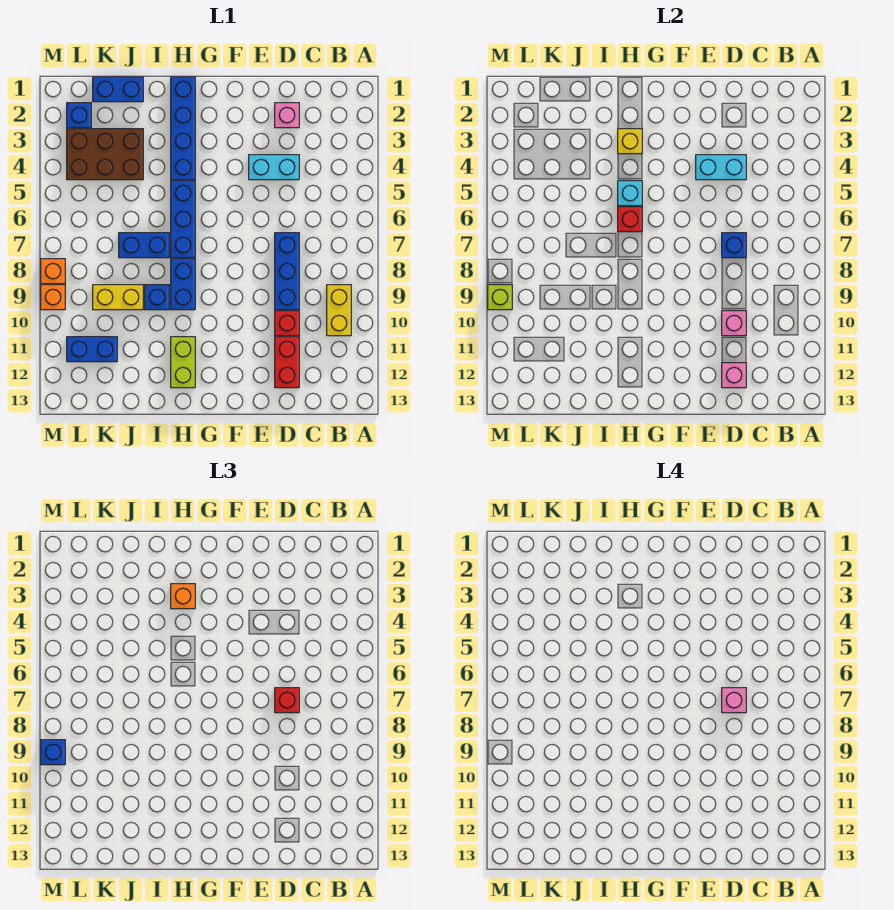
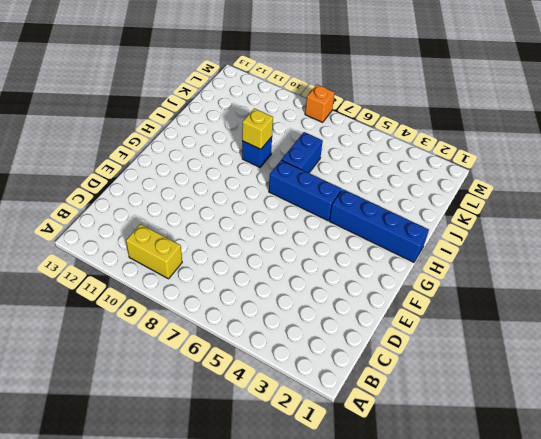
yellow 1x1 brick [242,108,273,149] -> yellow 1x1 brick moved to [618,129,642,154]
none -> pink 1x1 brick [275,103,299,128]
none -> cyan 1x2 brick [249,155,299,180]
none -> blue 1x3 brick [275,233,299,310]
none -> red 1x1 brick [275,311,299,336]

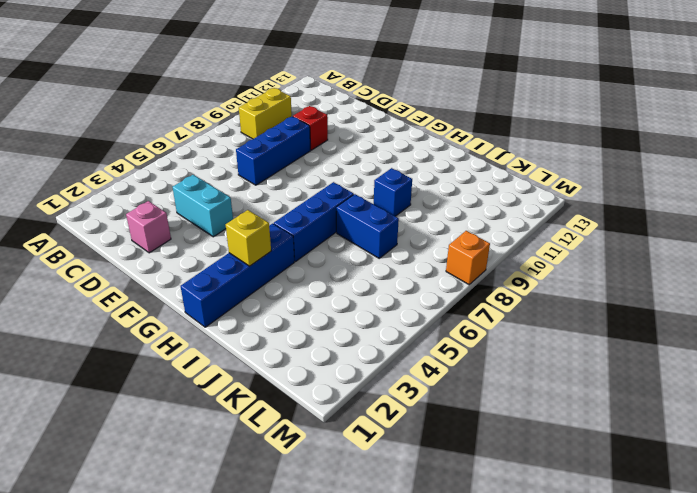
none -> red 1x2 brick [275,337,299,388]
none -> blue 1x2 brick [171,259,195,310]
none -> lime 1x2 brick [171,337,195,388]
none -> blue 1x2 brick [93,77,143,102]

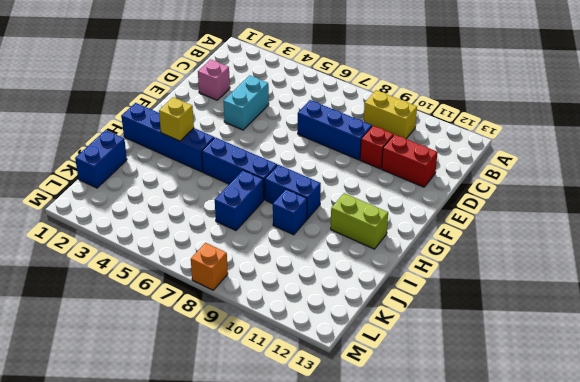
none -> brown 2x3 brick [67,129,143,180]
none -> yellow 1x2 brick [93,285,143,310]
none -> blue 1x2 brick [67,337,117,362]
none -> blue 1x1 brick [67,103,91,128]

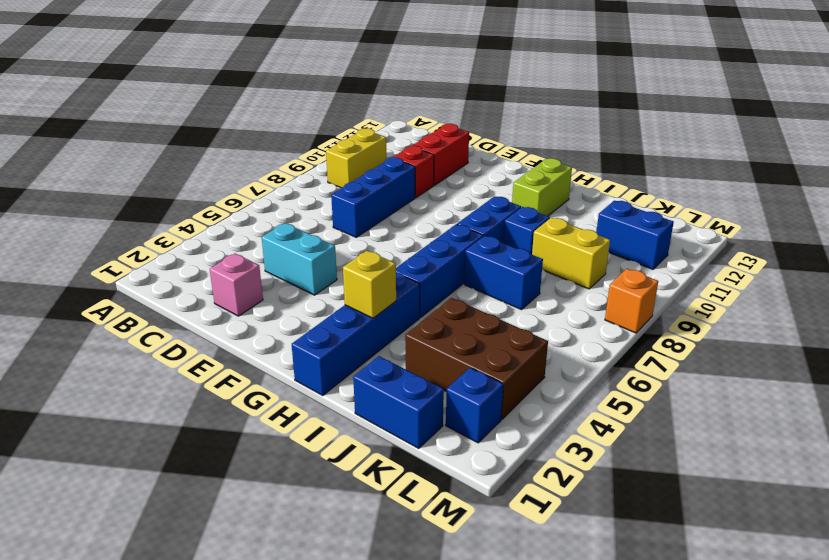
none -> orange 1x1 brick [41,285,65,310]
none -> cyan 1x2 brick [696,155,746,180]
none -> blue 1x1 brick [722,233,746,258]
none -> pink 1x1 brick [722,311,746,336]

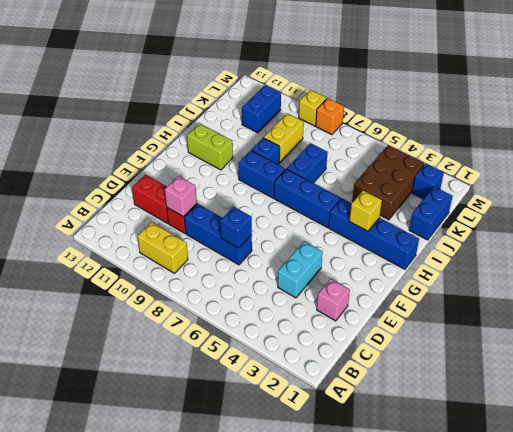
yellow 1x1 brick [299,90,327,126] -> orange 1x1 brick [41,285,65,310]
none -> cyan 1x2 brick [696,155,746,180]
none -> pink 1x1 brick [722,363,746,388]
none -> cyan 1x1 brick [618,181,642,206]
none -> red 1x1 brick [618,207,642,232]

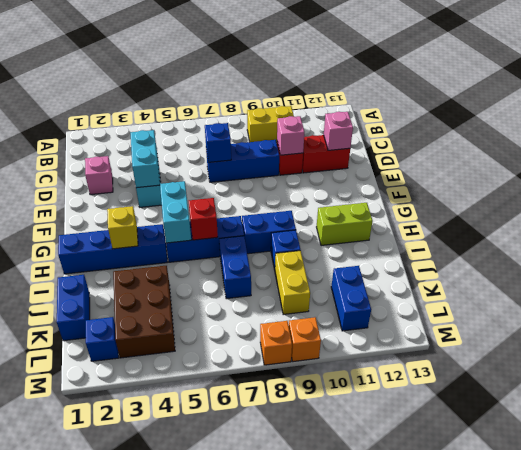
cyan 1x2 brick [160,181,191,243] -> cyan 1x1 brick [618,181,642,206]
none -> lime 1x1 brick [488,285,512,310]
none -> red 1x1 brick [275,688,299,713]
none -> orange 1x1 brick [171,584,195,609]
none -> blue 1x1 brick [41,740,65,765]

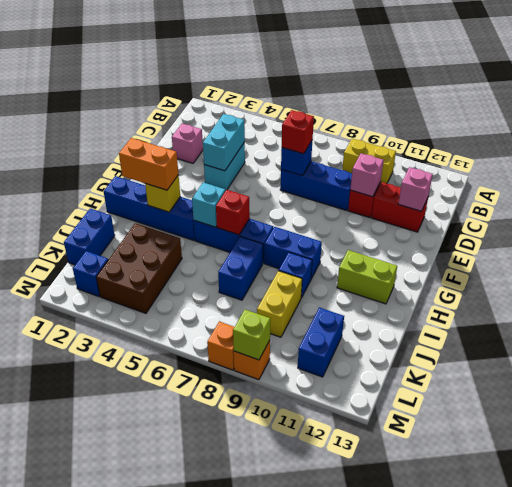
orange 1x2 brick [119,138,179,190] -> orange 1x1 brick [171,584,195,609]
none -> blue 1x1 brick [41,740,65,765]
none -> pink 1x1 brick [722,688,746,713]

